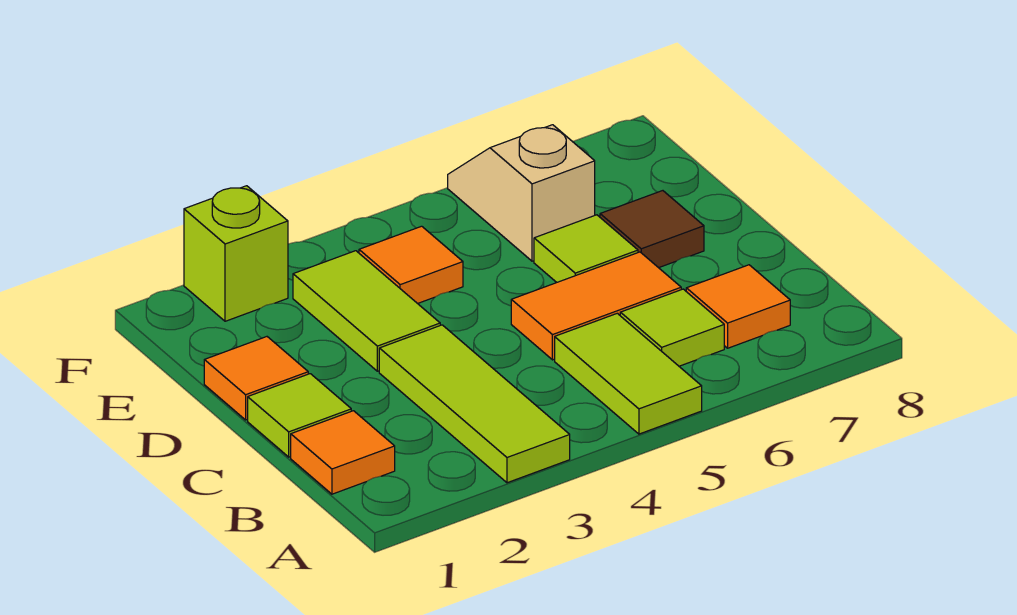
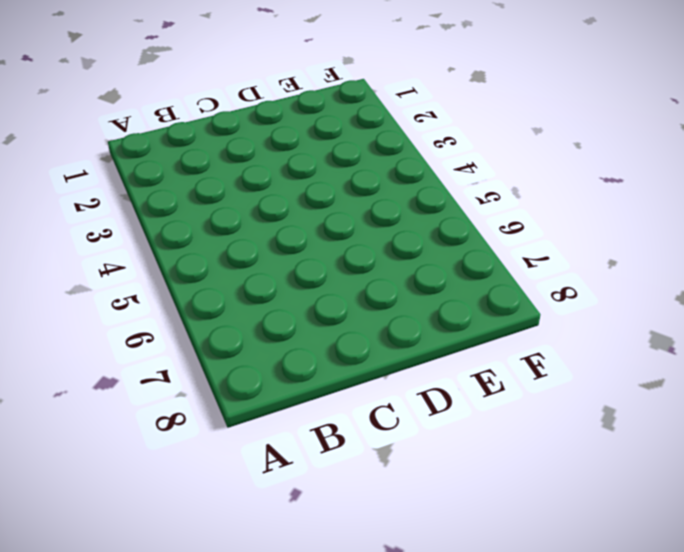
none -> lime 1x3 tile [379,325,570,483]
none -> lime 1x2 tile [555,313,702,434]
none -> orange 1x1 tile [291,411,395,494]

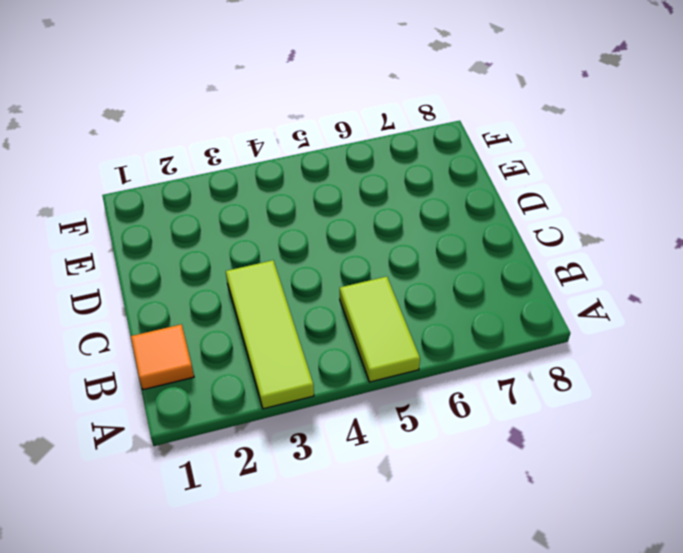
none -> lime 1x1 tile [620,289,724,366]
none -> orange 1x1 tile [686,265,790,348]
none -> lime 1x1 tile [248,374,351,457]

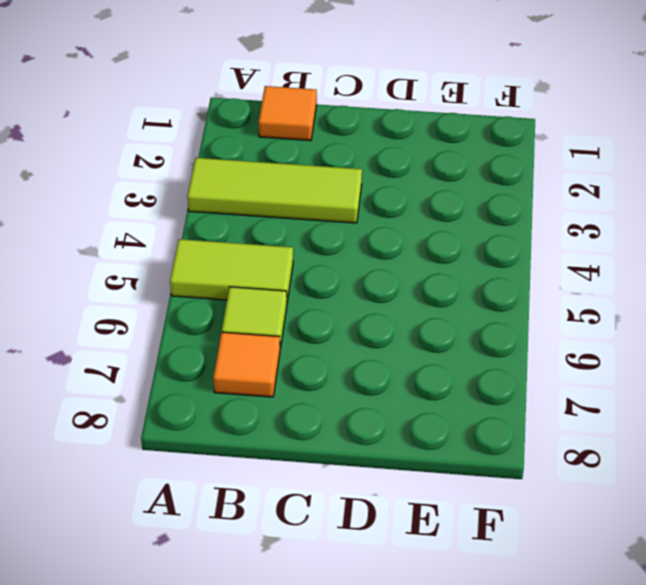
none -> lime 1x1 tile [248,374,351,457]
none -> orange 1x2 tile [511,252,681,360]
none -> orange 1x1 tile [204,337,308,420]

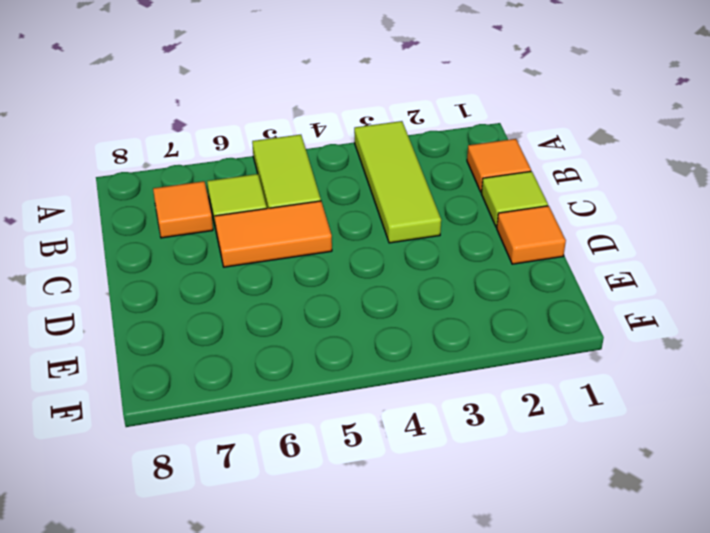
none -> lime 1x2 tile [293,251,440,371]
none -> lime 1x1 tile [534,215,638,282]
none -> brown 1x1 tile [600,191,704,268]

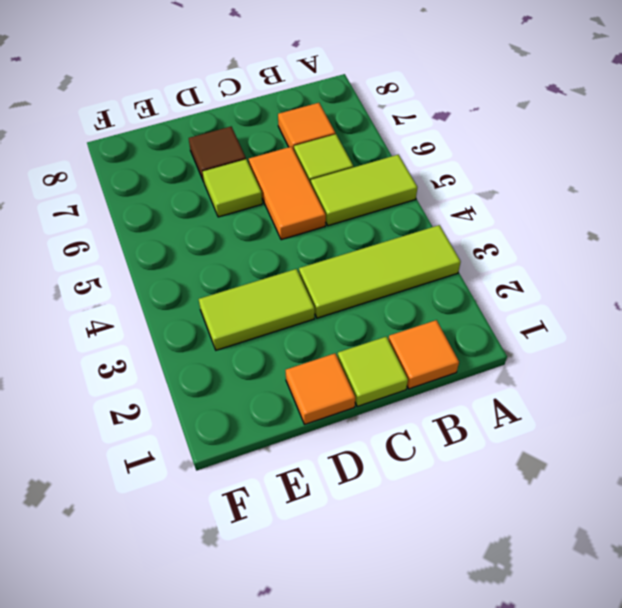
none -> orange 1x1 tile [359,226,463,304]
none -> tan 1x2 slope [448,125,595,261]
none -> lime 1x1 brick [184,186,288,321]

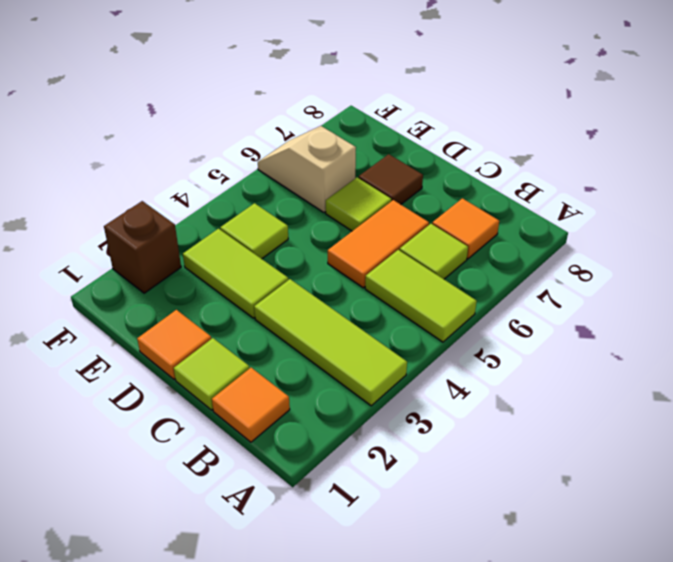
lime 1x1 tile [220,203,288,259] -> orange 1x1 tile [359,226,463,304]
brown 1x1 brick [104,201,181,293] -> lime 1x1 brick [184,186,288,321]

